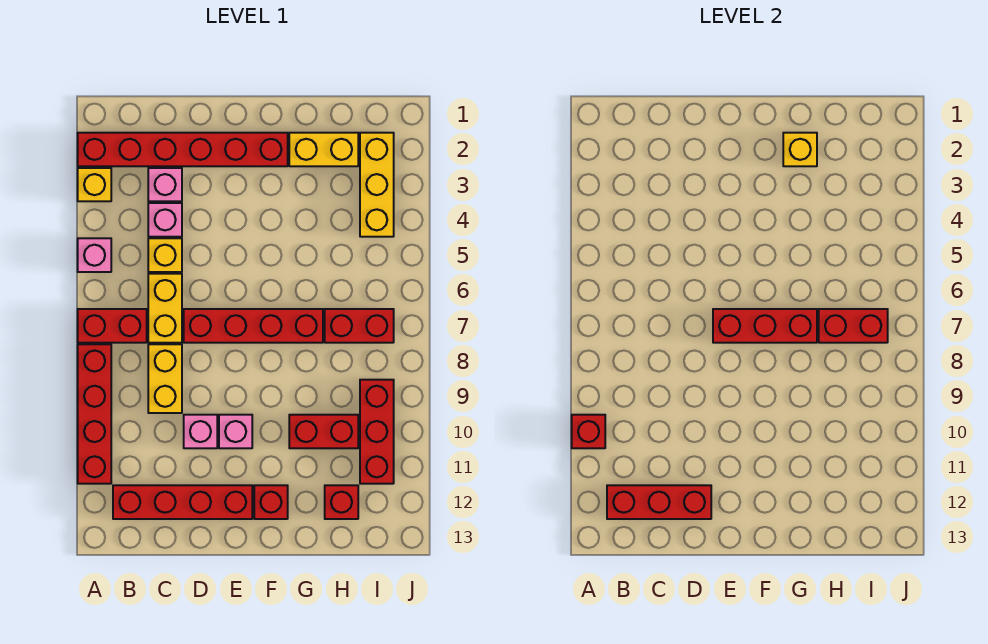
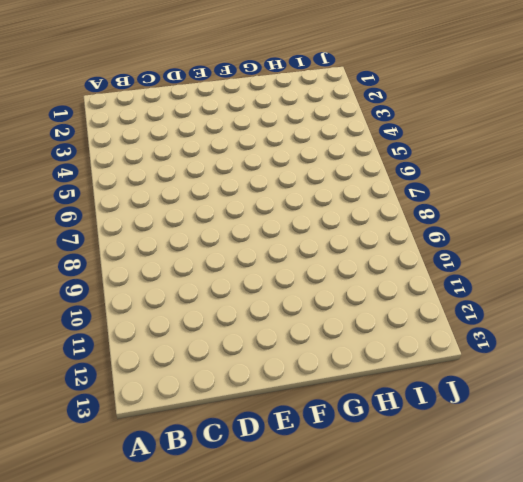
none -> red 1x6 brick [78,133,288,166]
none -> yellow 1x1 brick [78,168,111,201]
none -> pink 1x1 brick [78,238,111,272]

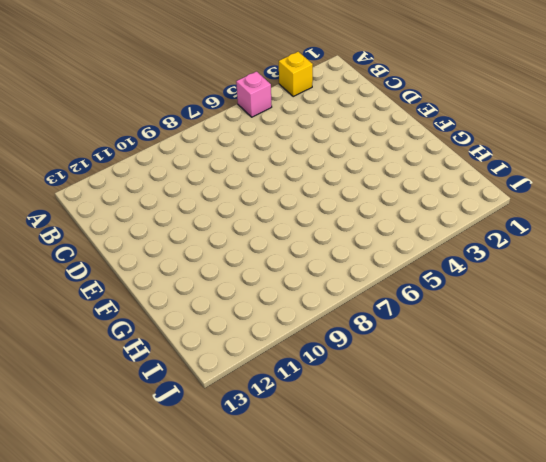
none -> red 1x6 brick [78,133,288,166]
none -> red 1x2 brick [78,309,147,343]
none -> red 1x4 brick [78,344,111,484]

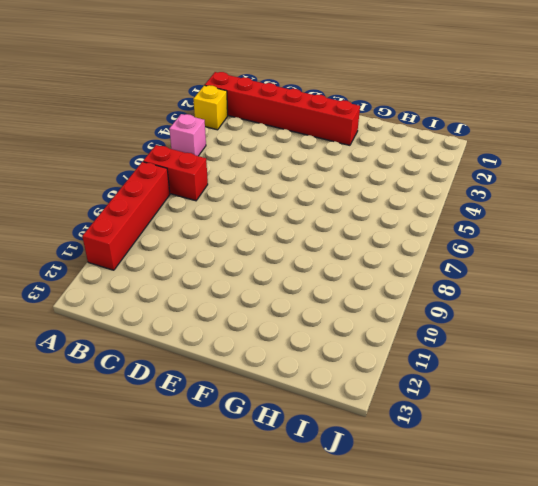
none -> red 1x4 brick [113,485,252,519]
none -> pink 1x1 brick [148,168,182,201]
none -> pink 1x1 brick [148,203,182,237]

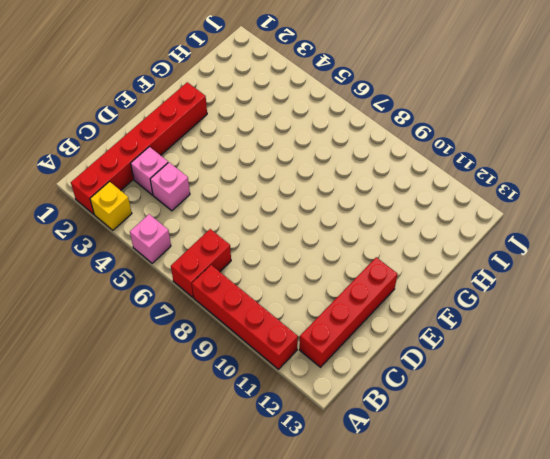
none -> yellow 1x1 brick [148,238,182,272]
none -> yellow 1x2 brick [148,274,182,343]
none -> yellow 1x2 brick [148,344,182,413]

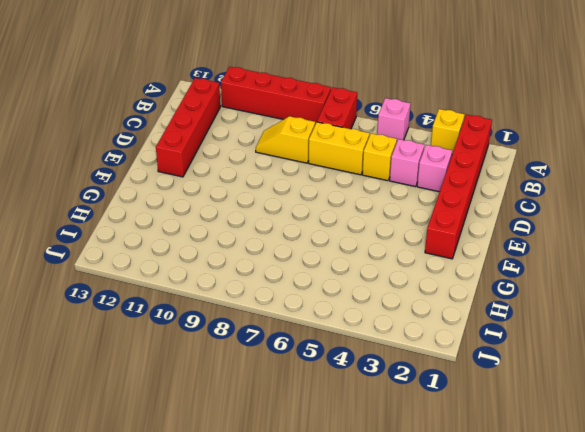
yellow 1x2 slope [256,116,315,163] -> yellow 1x2 brick [148,344,182,413]
none -> red 1x4 brick [184,309,323,343]
none -> pink 1x1 brick [184,415,217,448]
none -> pink 1x1 brick [219,415,252,448]

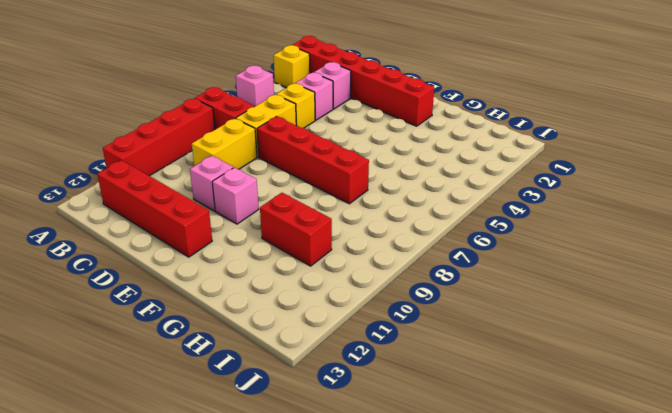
none -> red 1x1 brick [254,485,288,519]
none -> yellow 1x2 brick [289,133,358,166]
none -> red 1x2 brick [325,309,394,343]

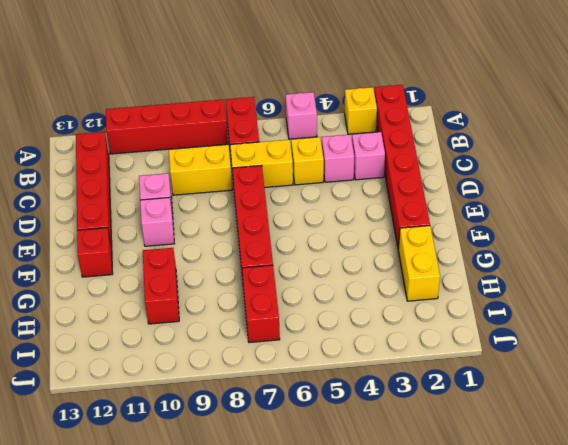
none -> red 1x1 brick [325,485,358,519]
none -> yellow 1x3 brick [360,133,394,237]
none -> red 1x3 brick [360,380,394,484]

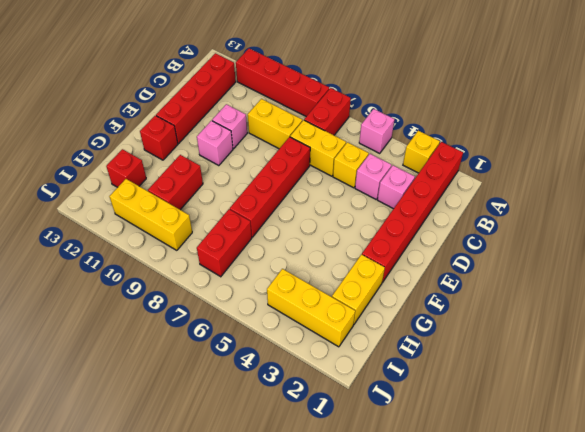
yellow 1x3 brick [109,179,192,250] -> red 1x3 brick [360,380,394,484]
none -> red 1x1 brick [572,415,605,448]
none -> red 1x3 brick [607,485,711,519]
none -> red 1x3 brick [713,309,817,343]

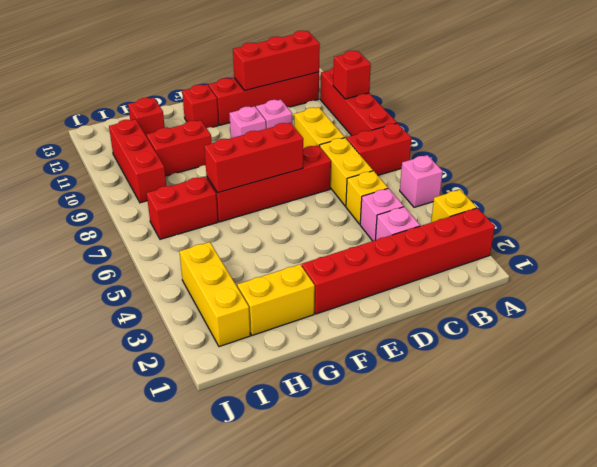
none -> yellow 1x1 brick [783,133,817,166]
none -> red 1x2 brick [819,309,888,343]

